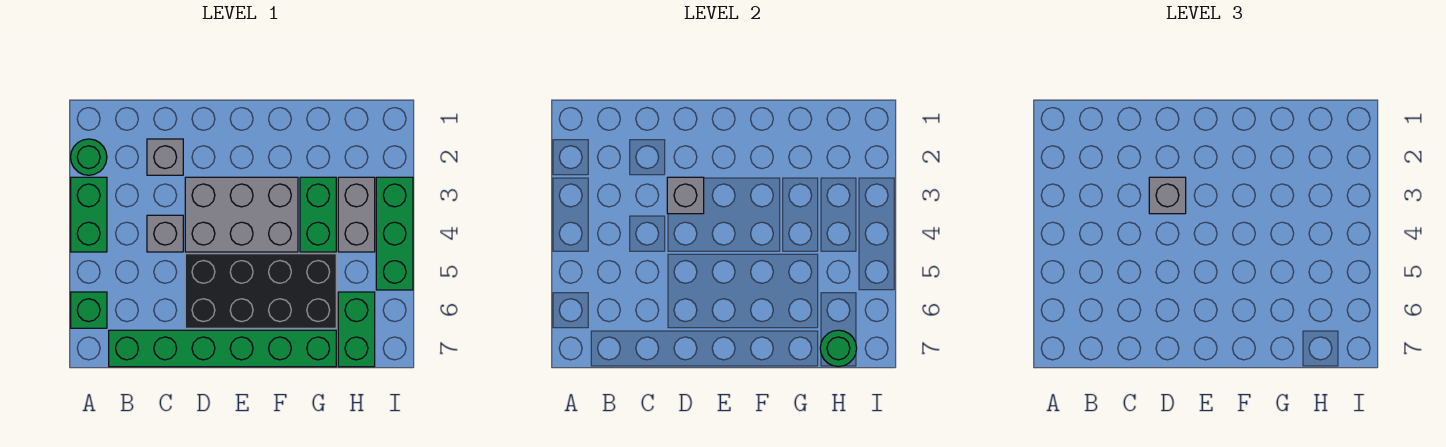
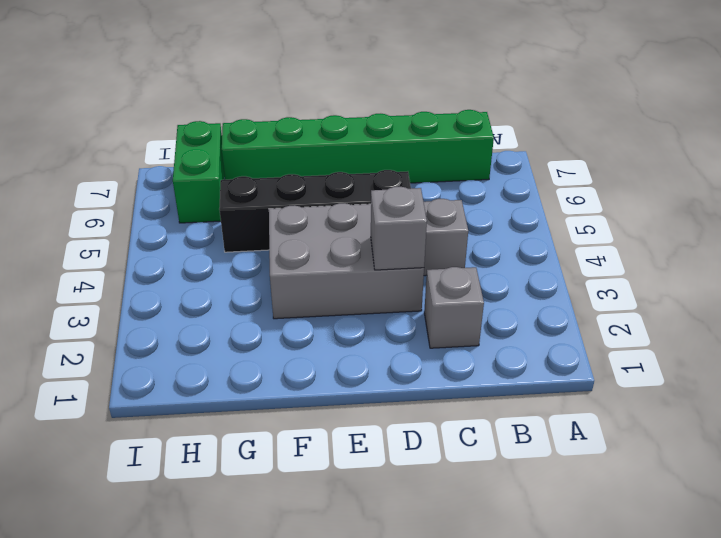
black 1x4 brick [219,170,411,252] -> black 2x4 brick [185,254,336,328]
none -> green 1x1 round brick [71,139,107,175]
none -> green 1x2 brick [71,177,107,252]
none -> green 1x1 brick [71,292,107,328]

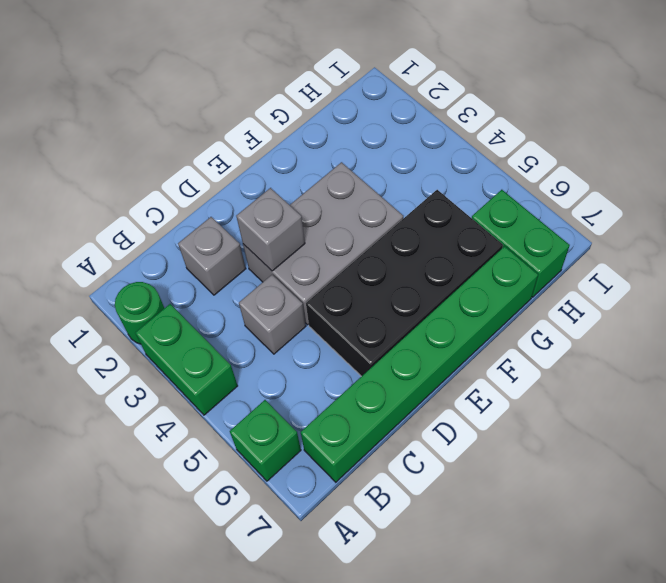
none -> green 1x2 brick [300,177,336,252]
none -> grey 1x2 brick [338,177,375,252]
none -> green 1x3 brick [376,177,413,290]

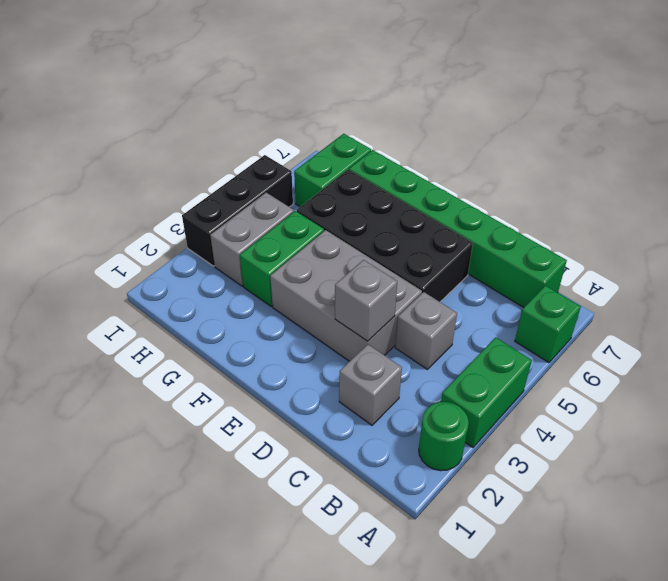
black 1x3 brick [182,155,293,266] -> green 1x3 brick [376,177,413,290]
none -> green 1x1 round brick [820,330,857,367]
none -> grey 1x1 brick [1149,177,1186,214]

